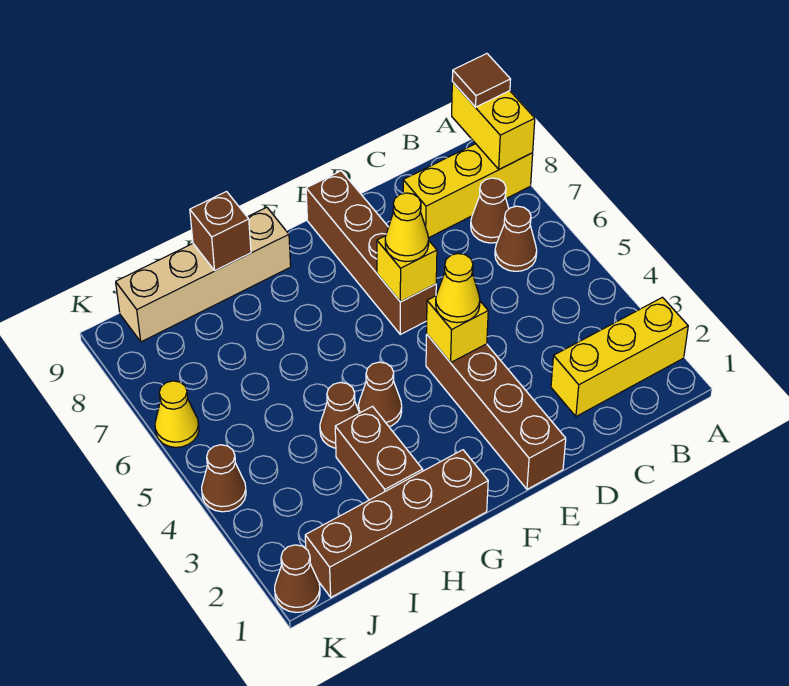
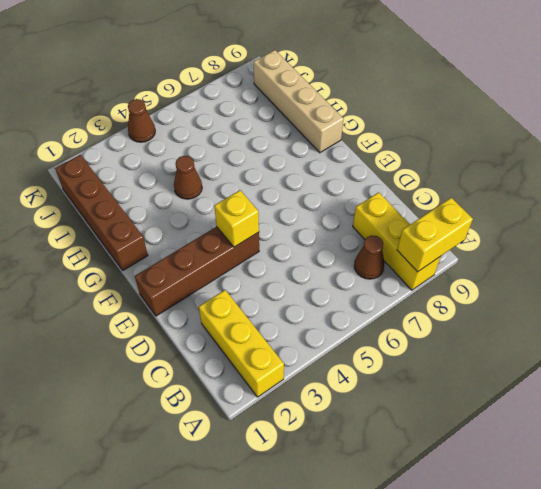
none -> brown 1x1 cone [495,206,537,271]
none -> brown 1x4 brick [306,171,436,334]
none -> brown 1x1 cone [359,362,402,427]

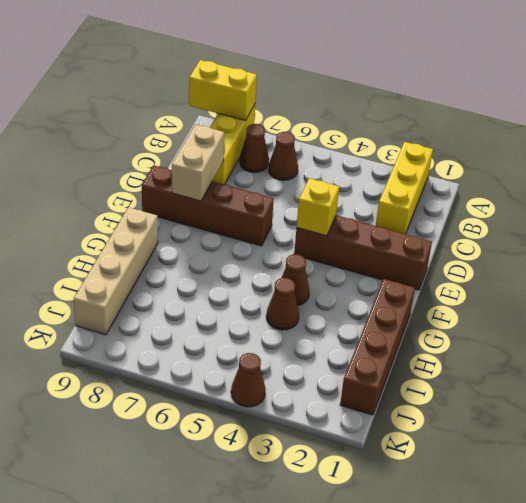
tan 1x2 brick [172,124,224,201] -> none
none -> brown 1x2 brick [335,406,423,500]
none -> brown 1x1 cone [275,545,320,612]
none -> yellow 1x1 cone [155,381,199,447]

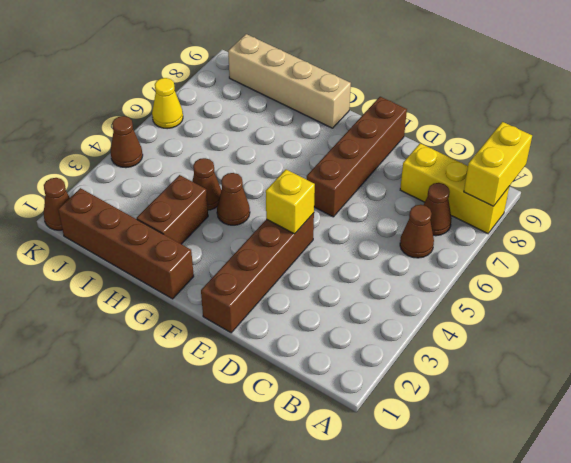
none -> yellow 1x3 brick [551,297,688,416]
none -> yellow 1x1 brick [377,236,437,302]
none -> brown 1x1 brick [190,192,251,271]

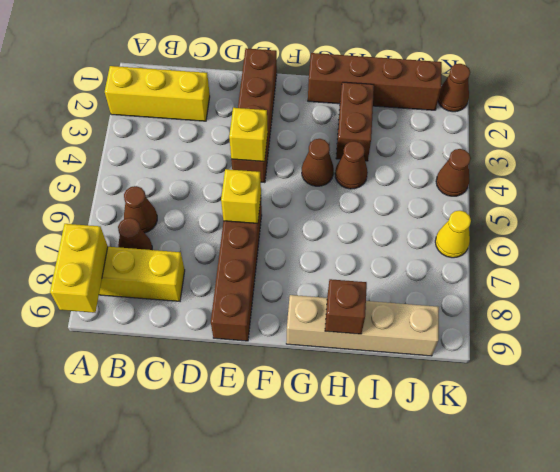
none -> brown 1x1 tile [452,54,511,107]
none -> yellow 1x1 cone [436,254,480,323]
none -> yellow 1x1 cone [385,193,429,262]

